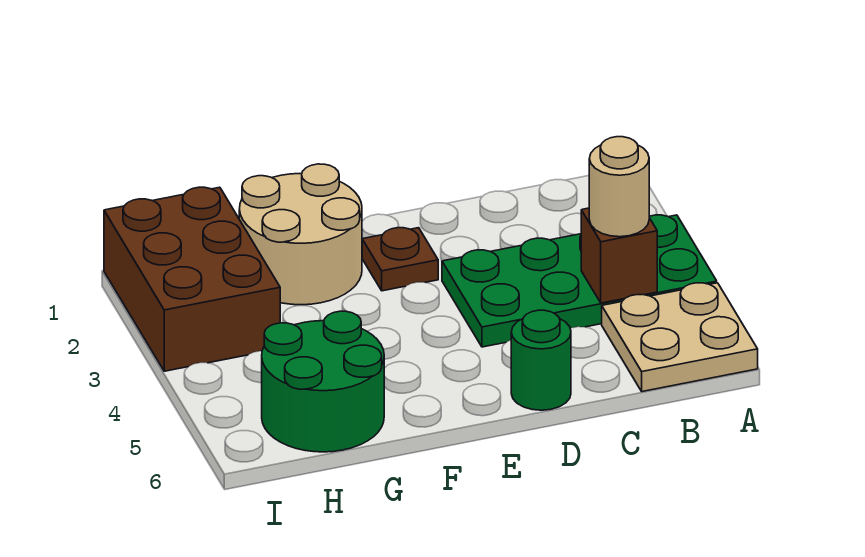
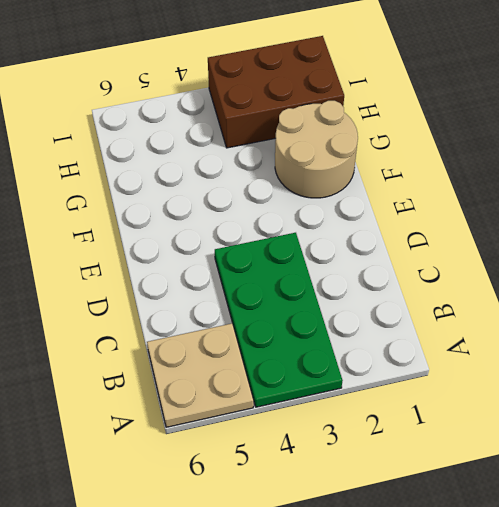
none -> green 1x1 round brick [511,310,571,410]
none -> brown 1x1 plate [362,228,438,291]

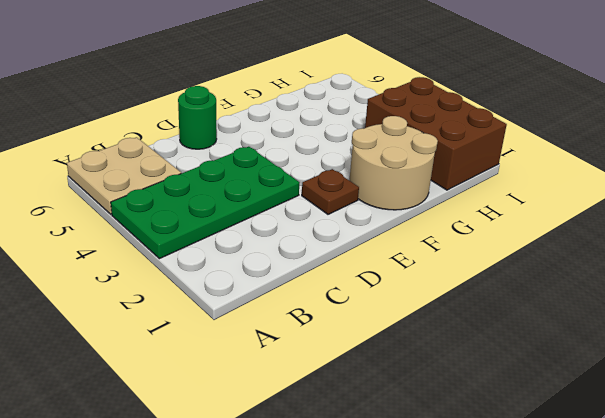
none -> green 2x2 round brick [262,311,384,452]
none -> brown 1x1 brick [581,208,657,303]

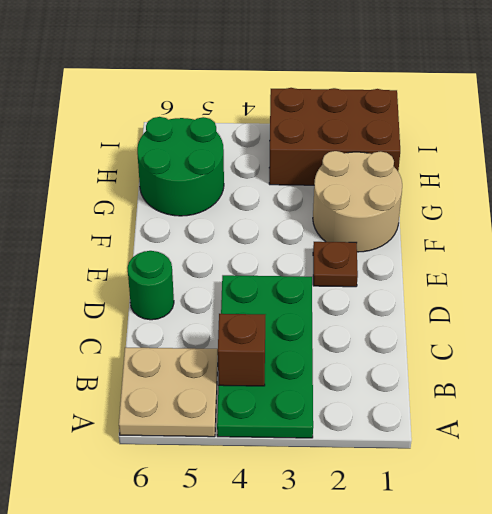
none -> tan 1x1 round brick [589,137,649,237]

